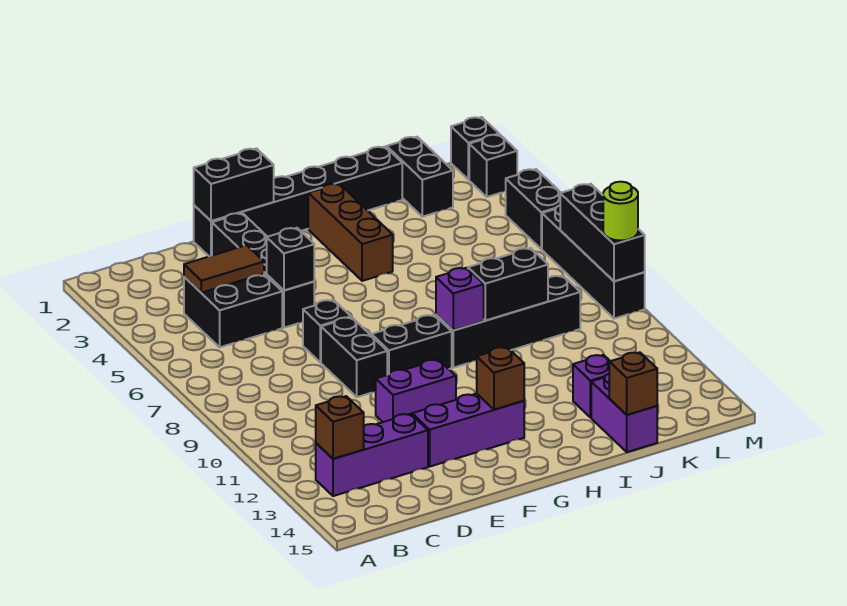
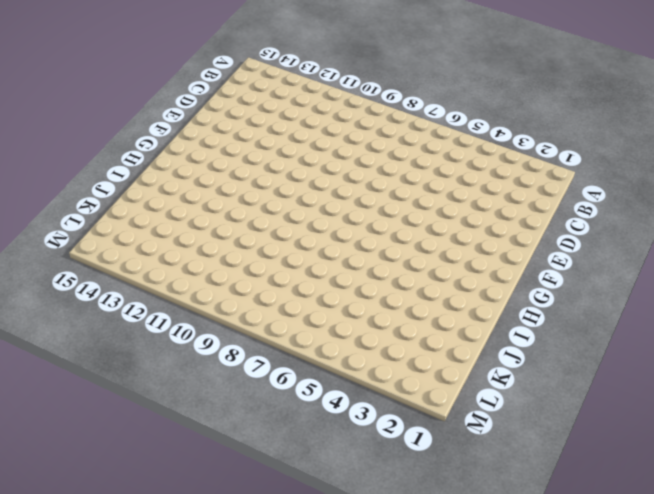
none -> purple 1x3 brick [316,414,428,496]
none -> black 2x2 brick [184,274,282,347]
none -> black 1x6 brick [194,147,402,256]

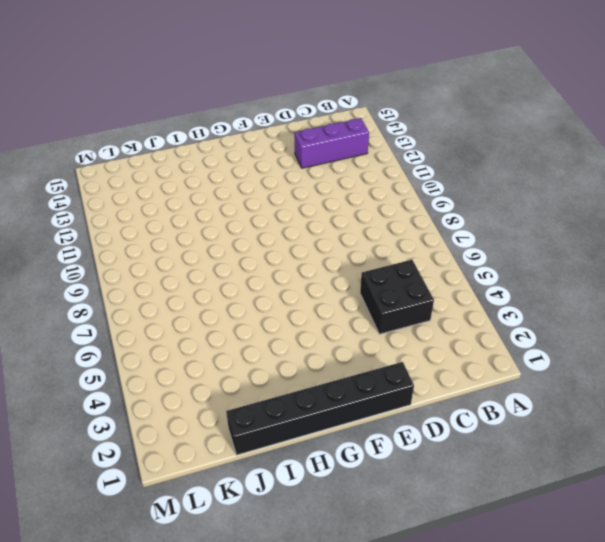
none -> black 1x4 brick [212,213,314,328]
none -> black 1x1 brick [303,300,351,362]
none -> black 1x2 brick [321,317,387,397]

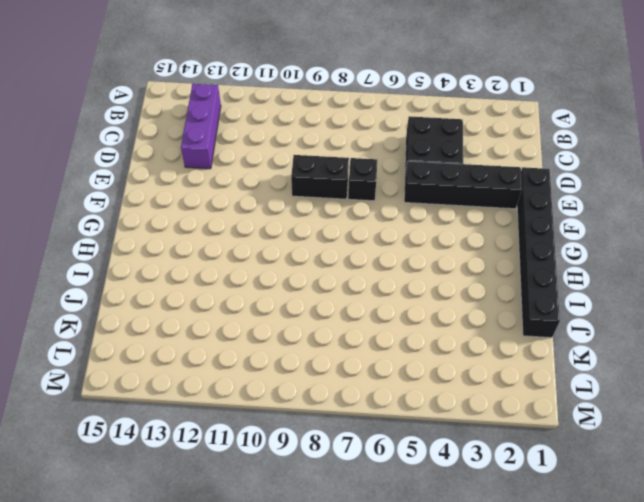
none -> purple 1x2 brick [376,359,456,422]
none -> purple 1x3 brick [412,394,524,466]
none -> black 1x2 brick [372,315,452,375]

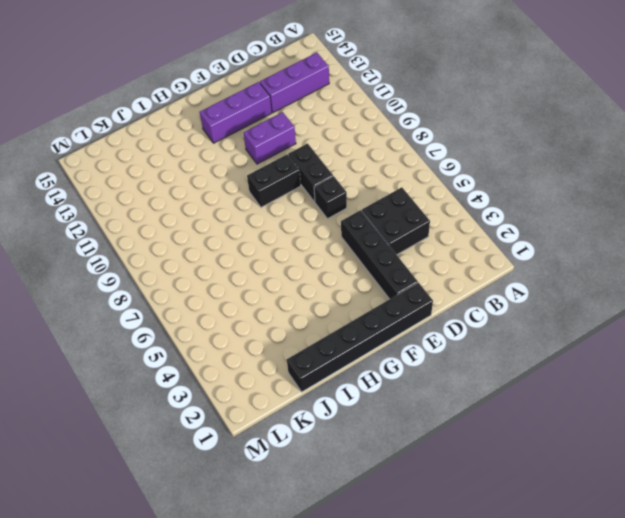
none -> brown 1x3 brick [308,184,393,281]
none -> black 1x4 brick [436,276,580,368]
none -> purple 1x1 brick [573,355,610,417]

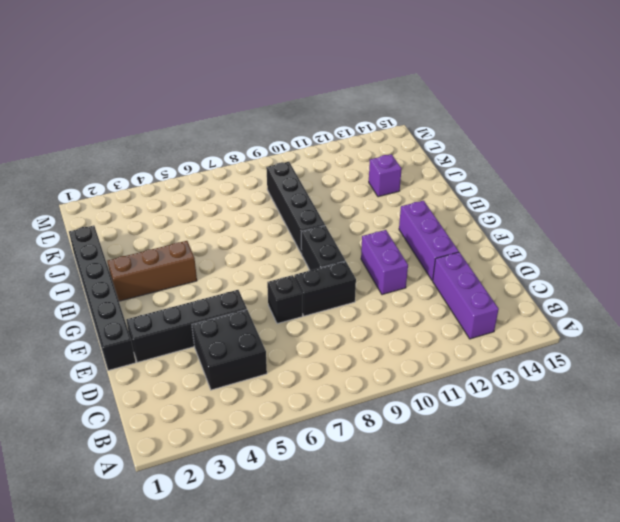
none -> purple 1x2 brick [591,374,657,452]
none -> black 1x2 brick [387,137,453,217]
none -> black 1x1 brick [451,117,499,180]

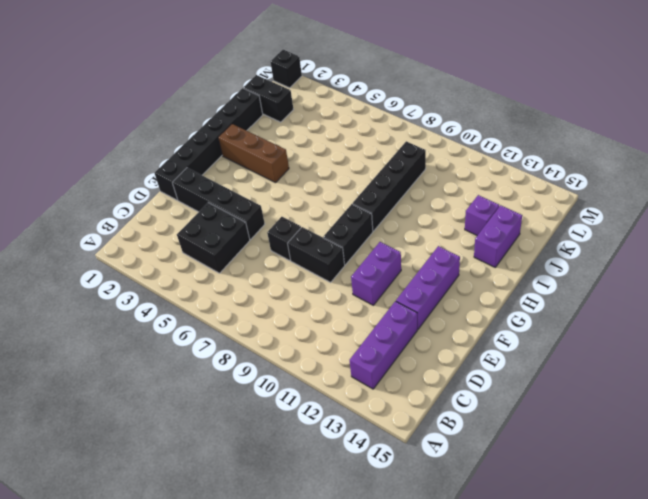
purple 1x2 brick [474,205,522,267] -> purple 1x2 brick turned to [591,374,657,452]
none -> black 1x1 brick [469,134,517,197]
none -> black 1x2 brick [506,169,561,249]
none -> black 1x4 brick [542,205,645,319]

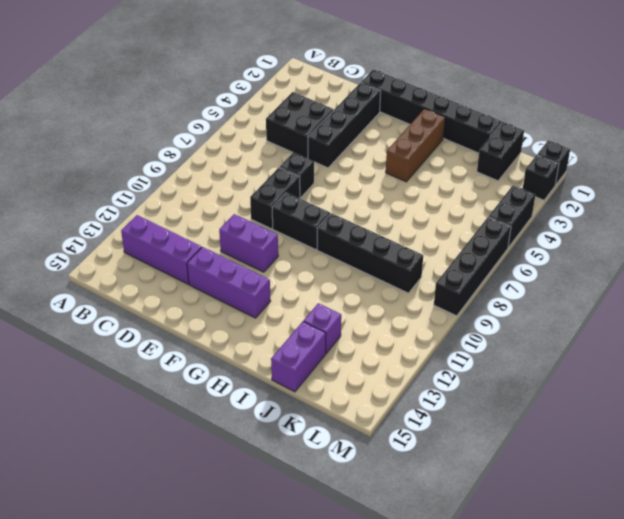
none -> brown 1x1 brick [316,396,364,459]
none -> brown 1x2 tile [184,245,264,293]
none -> black 1x2 brick [194,149,274,221]

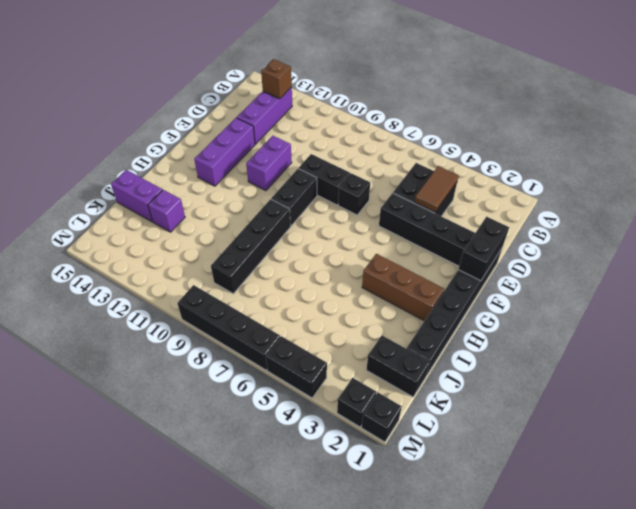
none -> black 1x1 brick [267,228,314,290]
none -> brown 1x1 brick [477,347,524,410]
none -> purple 1x1 brick [436,268,484,330]

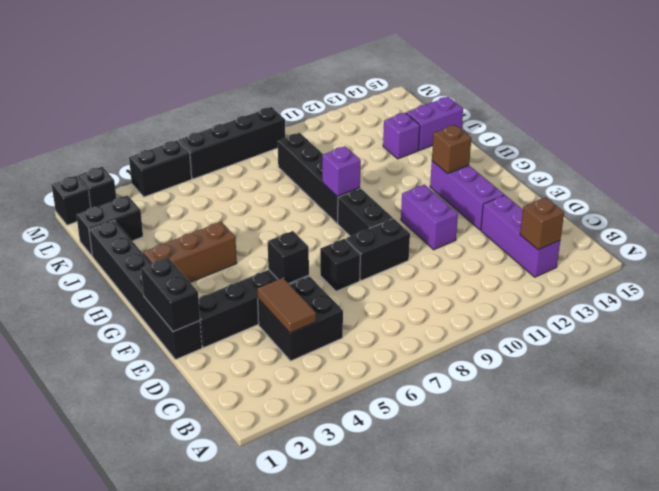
none -> black 1x2 brick [468,248,548,321]
none -> brown 1x1 brick [609,352,657,415]
none -> black 1x3 brick [560,184,645,281]

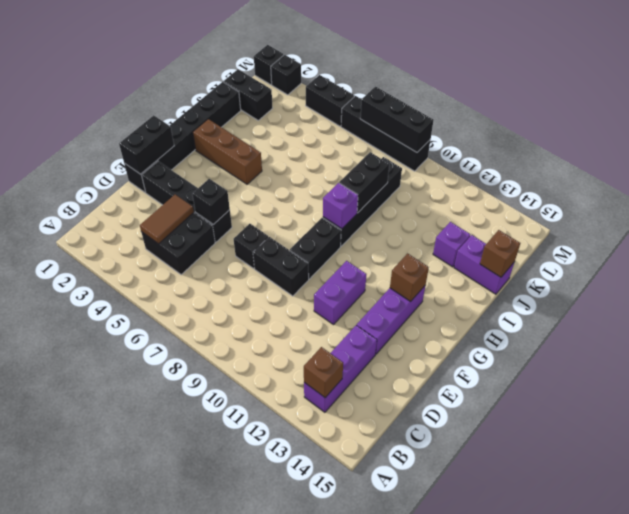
none -> lime 1x1 round brick [603,182,638,240]

